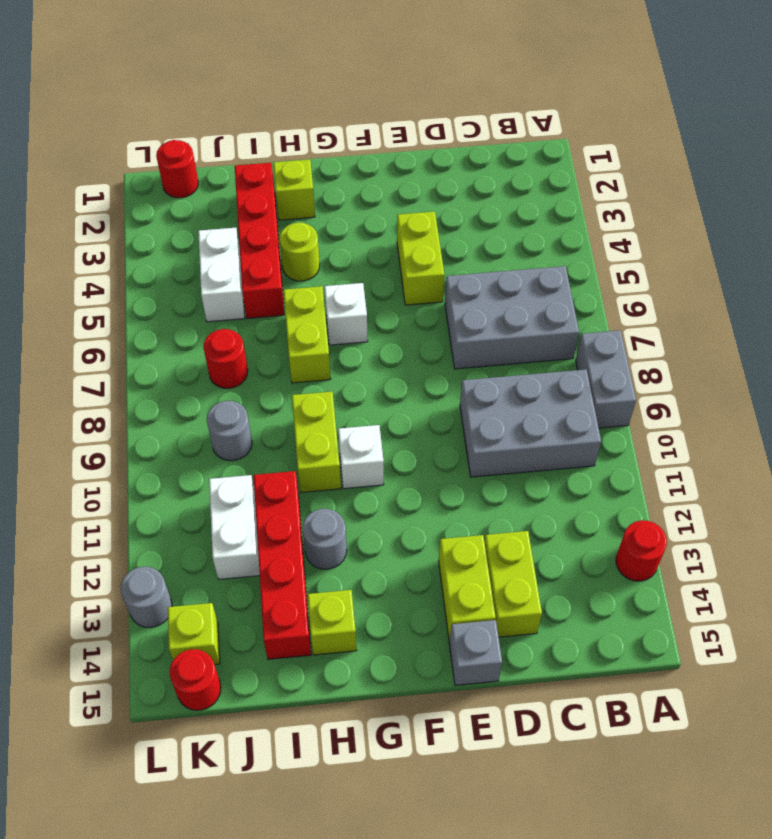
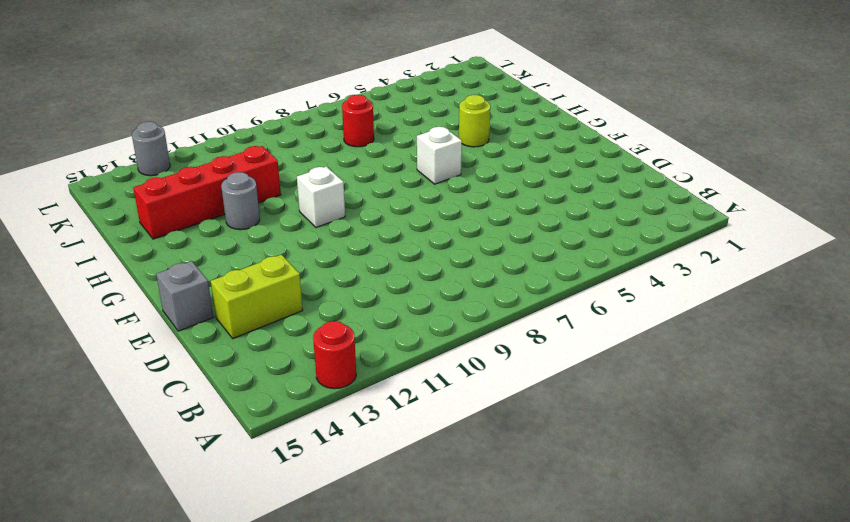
none -> grey 1x2 brick [576,330,636,428]
none -> grey 2x3 brick [445,266,579,369]
none -> grey 2x3 brick [460,369,601,477]

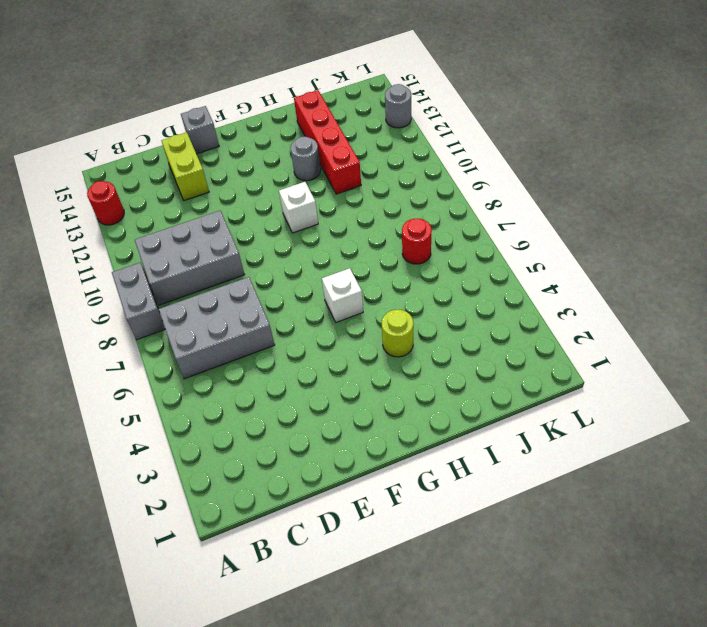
none -> lime 1x2 brick [397,212,444,305]
none -> lime 1x2 brick [439,535,496,642]
none -> lime 1x1 brick [274,159,315,220]

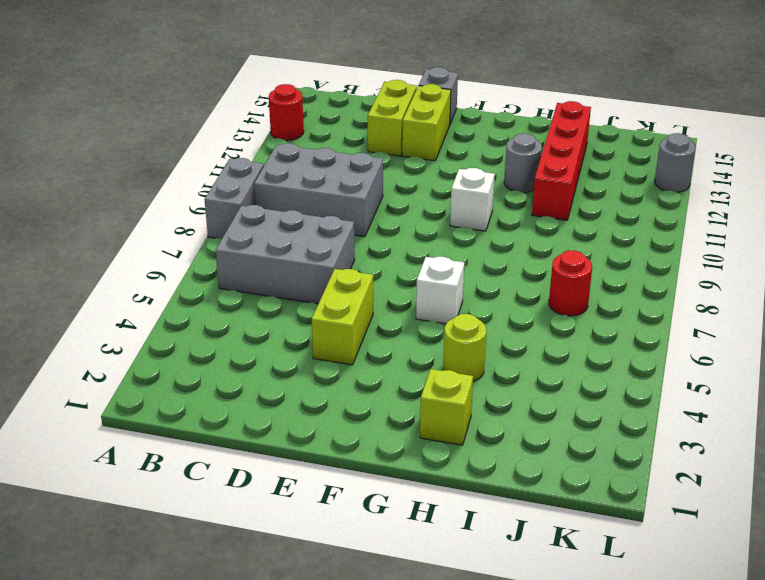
none -> lime 1x2 brick [284,286,331,383]
none -> lime 1x2 brick [292,392,341,492]
none -> lime 1x1 brick [308,590,357,655]

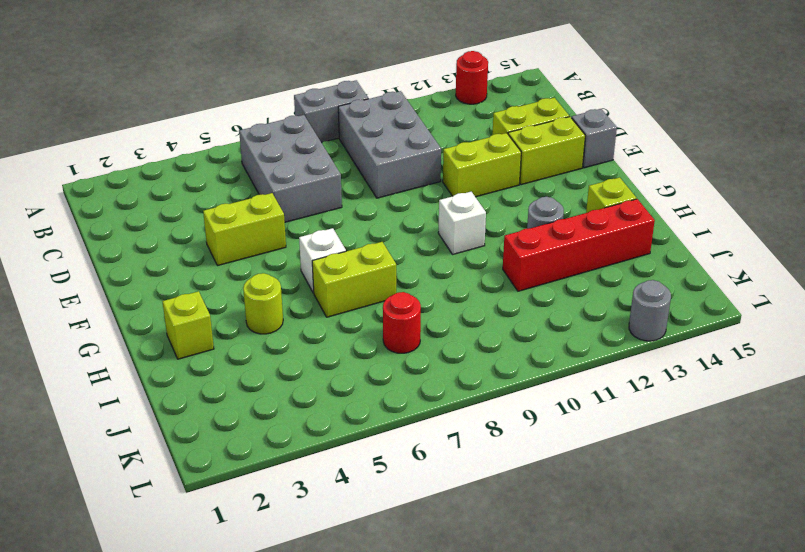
lime 1x2 brick [443,133,521,197] -> lime 1x2 brick moved to [292,392,341,492]
none -> red 1x4 brick [235,163,284,318]
none -> white 1x2 brick [198,228,245,322]
none -> grey 1x1 round brick [207,401,252,461]

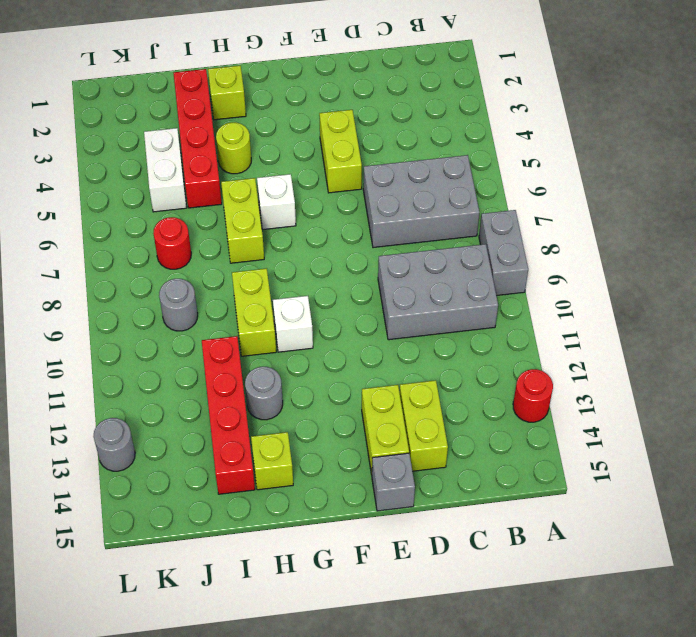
none -> white 1x2 brick [209,475,260,579]
none -> red 1x1 round brick [156,140,198,198]
none -> lime 1x1 brick [168,603,220,665]

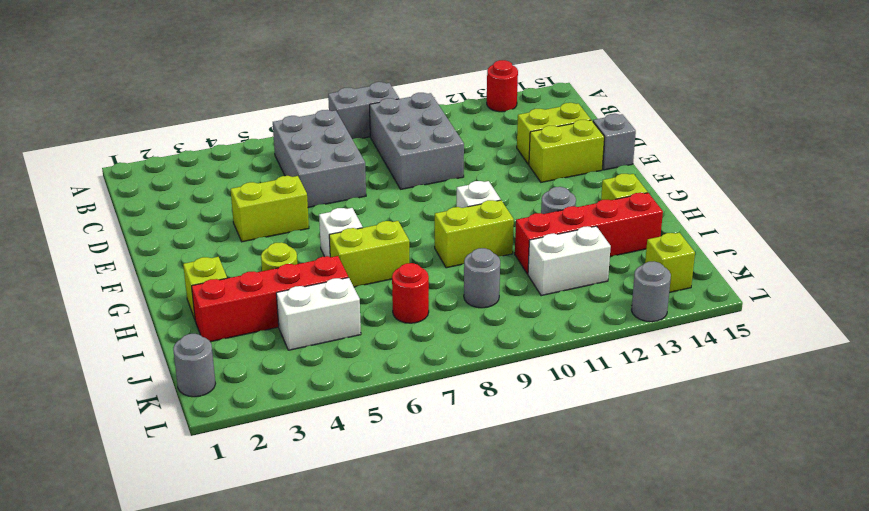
grey 1x1 round brick [173,334,216,397] -> red 1x1 round brick [156,140,198,198]
none -> red 1x1 round brick [169,649,221,710]

